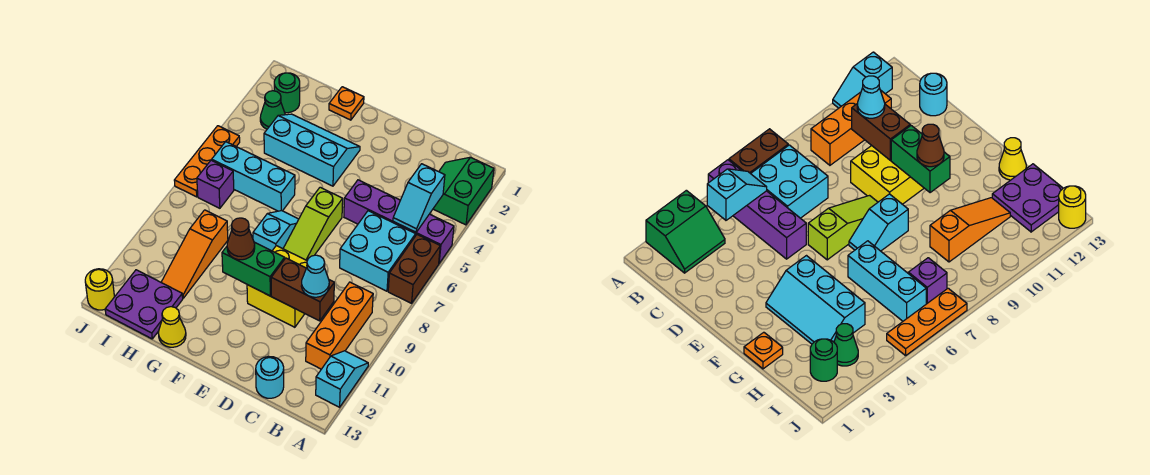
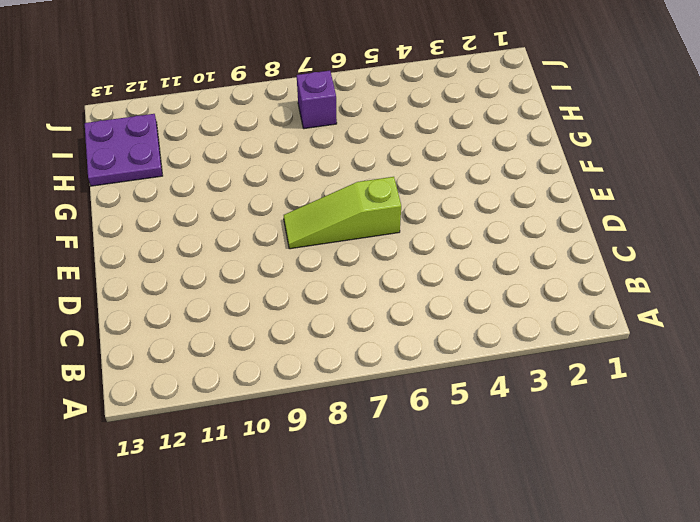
none -> green 2x2 slope [433,157,494,225]
none -> purple 1x4 brick [344,180,454,263]
none -> brown 1x2 brick [388,235,440,303]

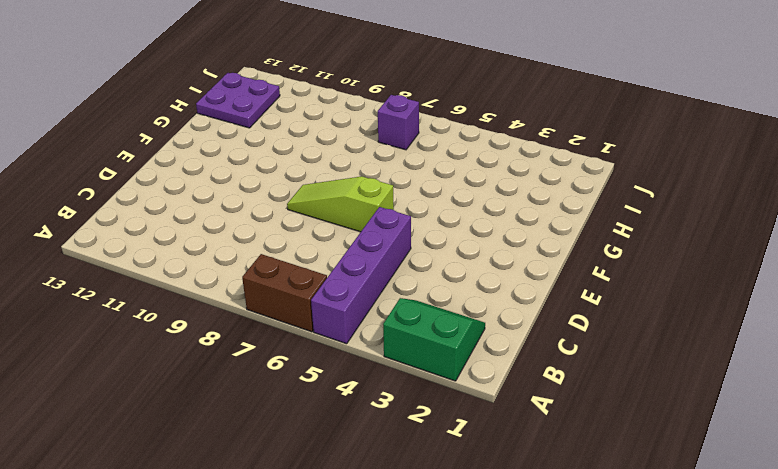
none -> cyan 1x2 slope [316,351,368,407]
none -> cyan 2x2 brick [340,211,416,291]
none -> orange 1x3 brick [306,282,373,369]

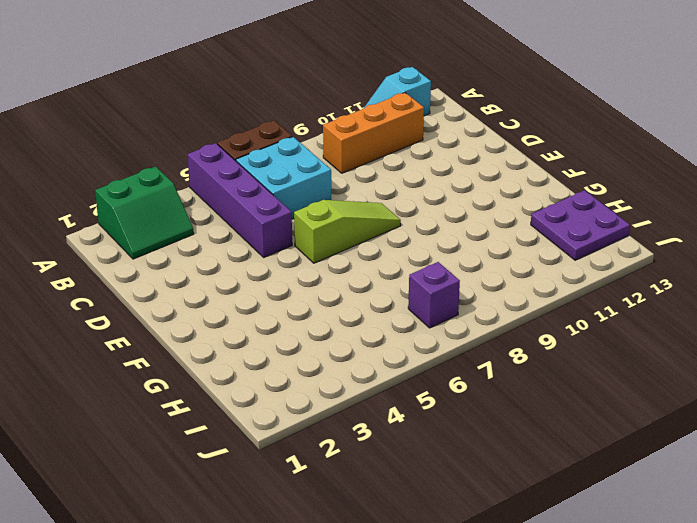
none -> cyan 1x1 round brick [256,356,284,398]
none -> yellow 2x2 brick [247,246,307,327]
none -> cyan 2x3 slope [264,114,360,186]

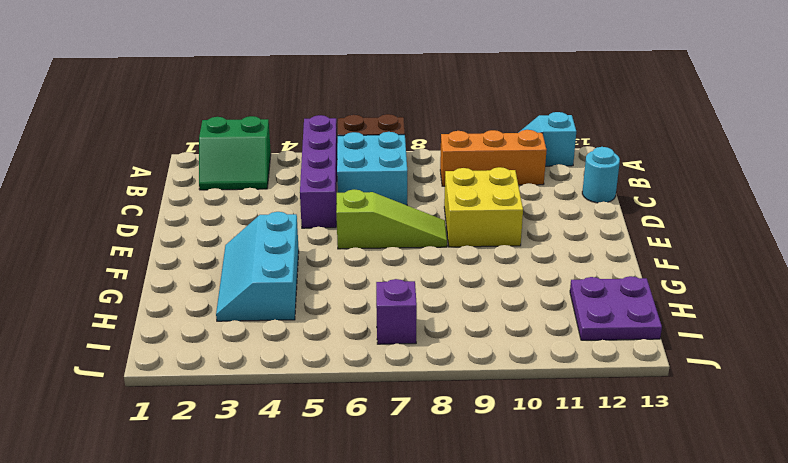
none -> cyan 1x2 slope [253,211,299,251]
none -> orange 1x1 plate [329,87,364,120]
none -> cyan 1x3 brick [212,142,295,211]

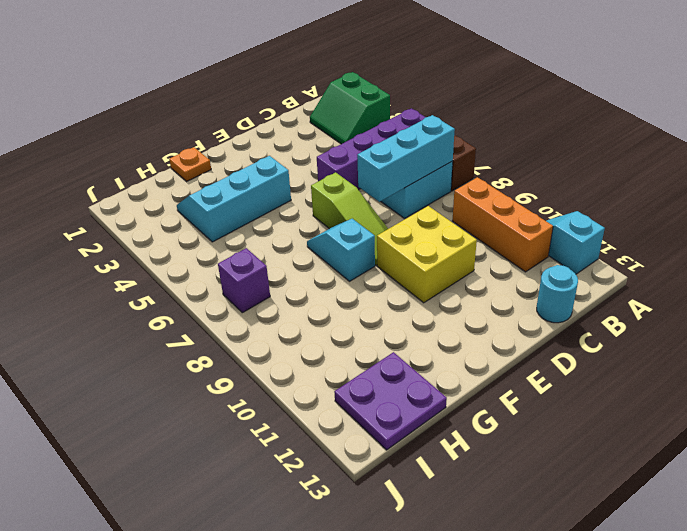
cyan 1x3 brick [357,115,455,202] -> cyan 1x3 brick moved to [212,142,295,211]
none -> yellow 1x1 cone [159,307,186,347]
none -> orange 1x3 slope [161,210,228,298]
none -> green 1x1 round brick [274,73,300,113]

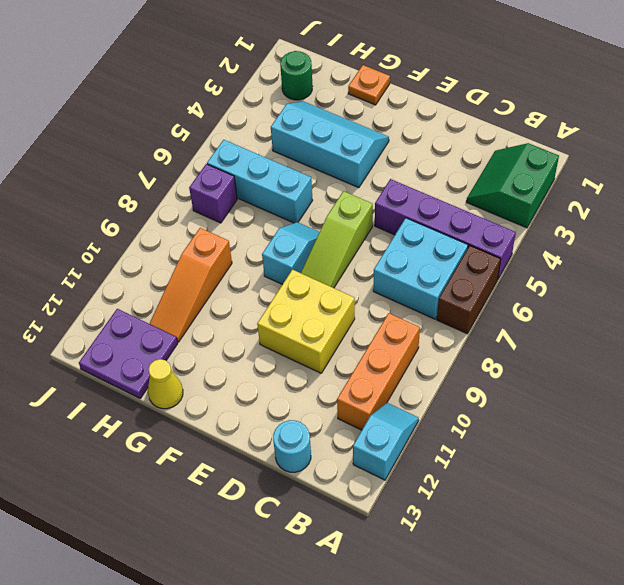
none -> green 1x1 cone [260,91,285,129]
none -> orange 1x3 plate [174,126,240,197]
none -> yellow 1x1 round brick [85,269,114,310]

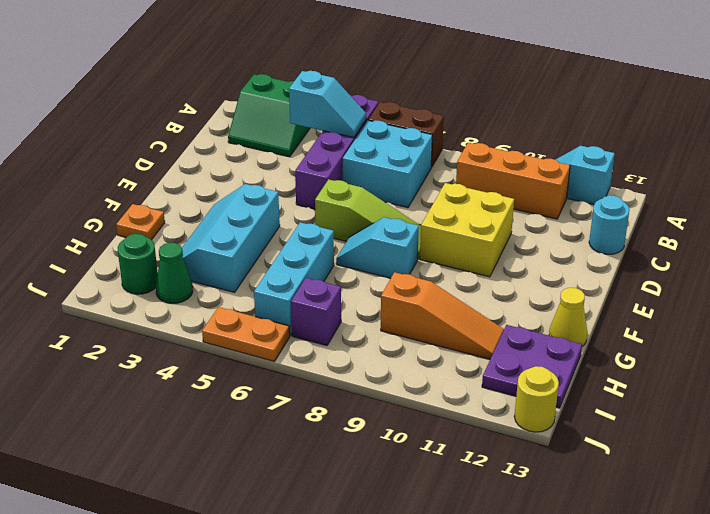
orange 1x2 plate [202,307,290,361] -> orange 1x3 plate [174,126,240,197]
none -> brown 1x2 brick [271,258,334,321]
none -> green 1x2 brick [222,242,285,296]
none -> cyan 1x1 cone [301,255,329,297]

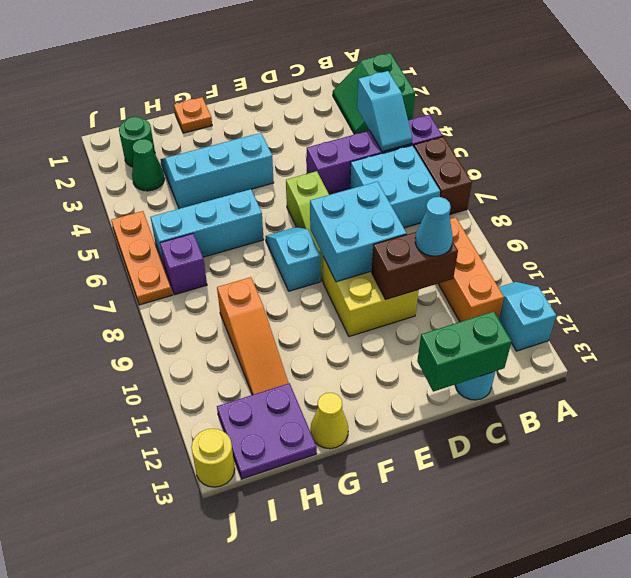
green 1x2 brick [417,311,512,392] -> green 1x2 brick moved to [222,242,285,296]
cyan 2x2 brick [310,181,407,282] -> none
none -> brown 1x1 cone [227,218,255,260]

